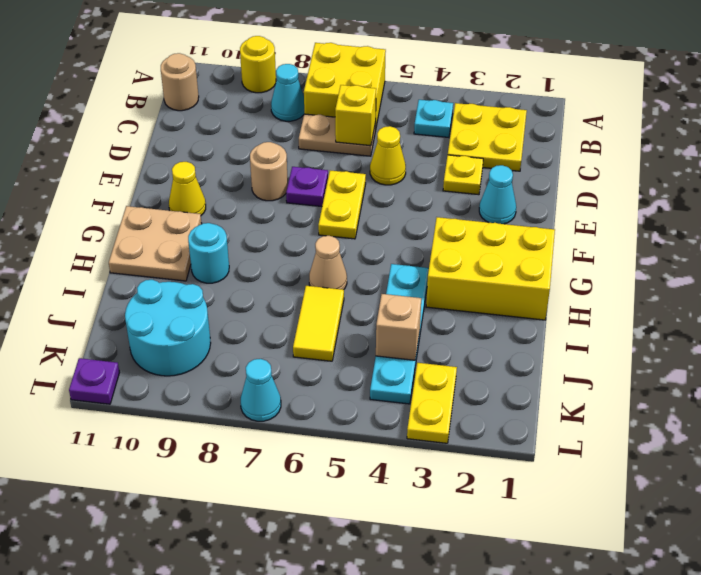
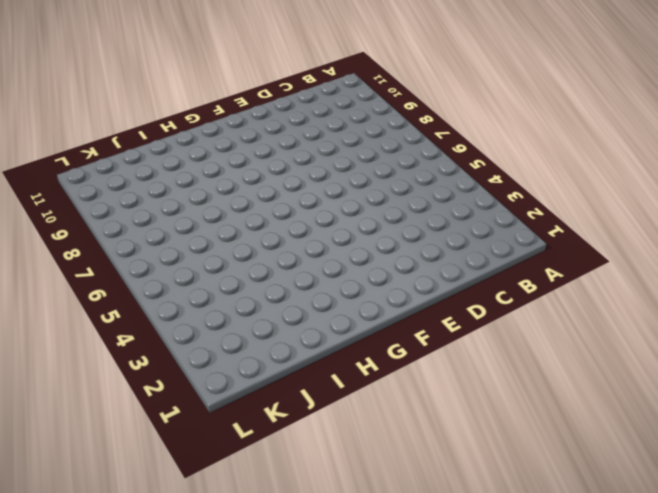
none -> yellow 2x2 brick [304,43,386,126]
none -> yellow 1x1 round brick [240,36,276,93]
none -> yellow 2x2 plate [448,103,527,171]

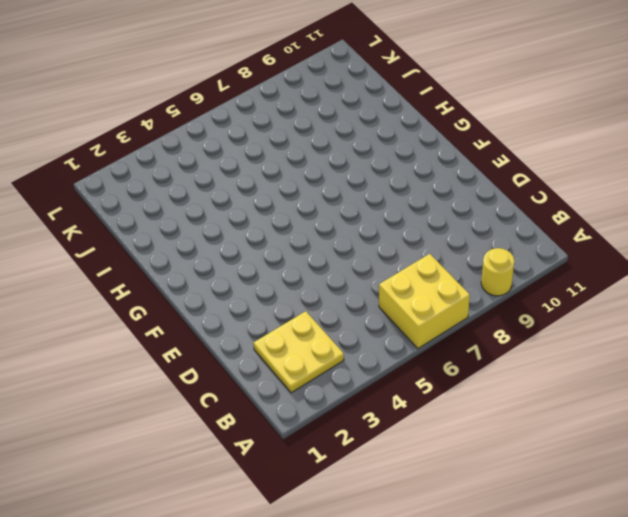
none -> cyan 1x1 plate [414,100,453,137]
none -> cyan 1x1 cone [271,64,304,121]
none -> tan 1x1 round brick [161,53,199,111]

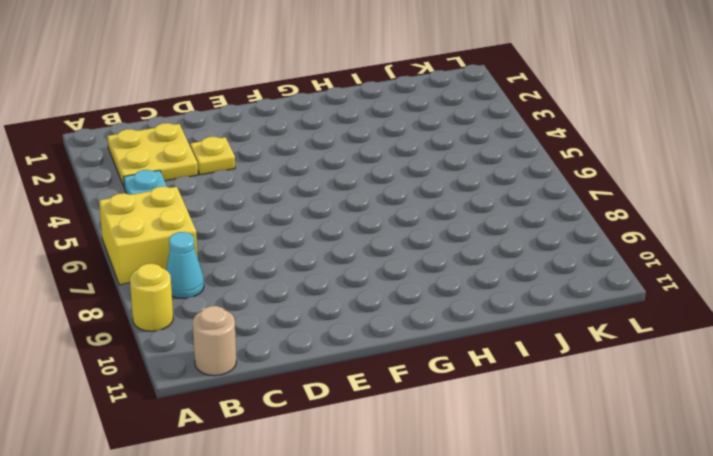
none -> tan 1x2 plate [299,114,376,156]
none -> yellow 1x1 cone [370,126,406,185]
none -> cyan 1x1 cone [479,165,516,224]

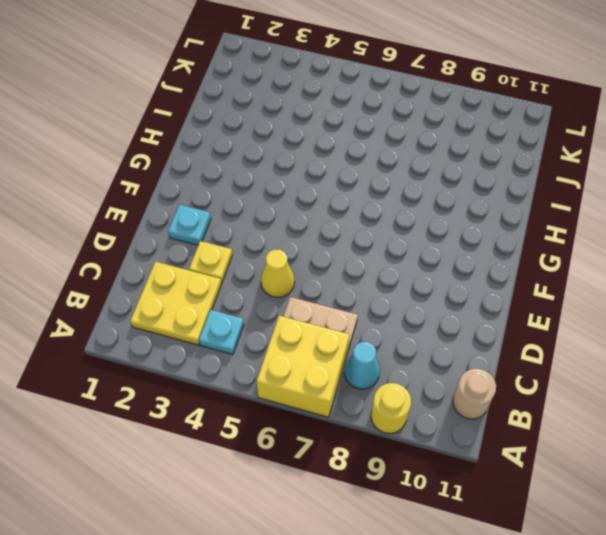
cyan 1x1 plate [168,205,211,245] -> cyan 1x1 cone [479,165,516,224]
none -> yellow 1x2 plate [318,170,366,239]
none -> purple 1x1 plate [286,167,328,206]
none -> tan 1x1 round brick [250,142,288,201]

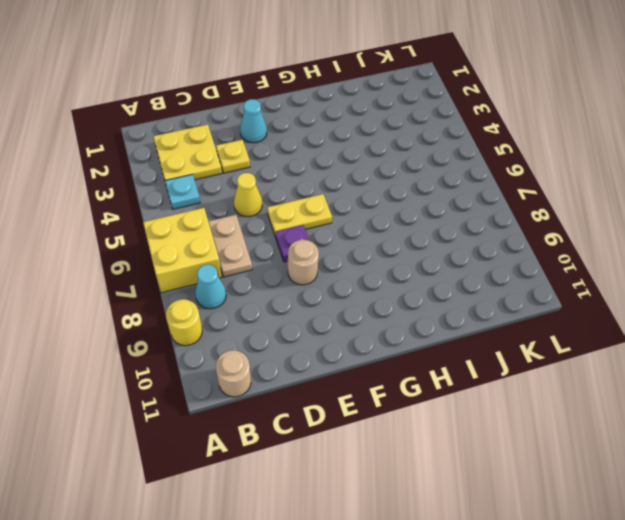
none -> yellow 1x1 cone [169,162,206,215]
none -> yellow 2x3 brick [426,217,555,320]
none -> tan 2x2 plate [109,206,202,281]

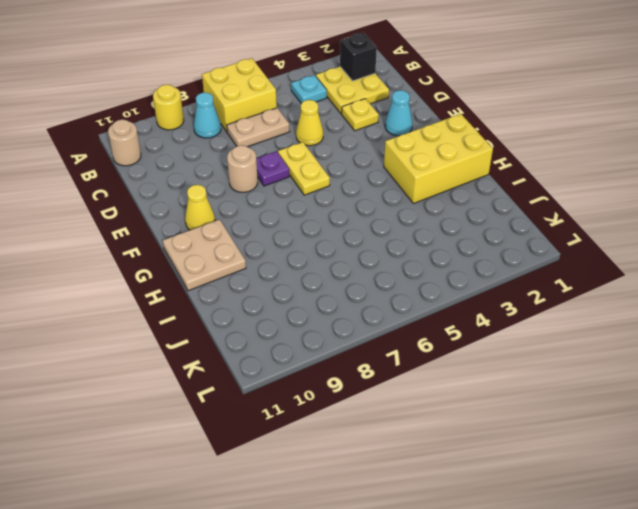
black 1x1 brick [340,33,377,81] -> none
none -> cyan 1x4 plate [370,264,429,404]
none -> tan 1x1 cone [309,236,347,290]
none -> cyan 1x1 round brick [188,223,229,283]

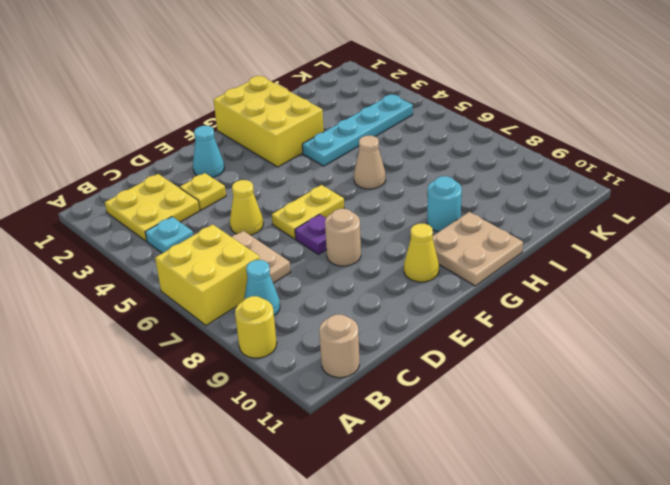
none -> yellow 1x2 tile [293,286,344,361]
none -> cyan 2x2 round brick [125,280,211,376]
none -> yellow 1x2 plate [407,363,457,443]

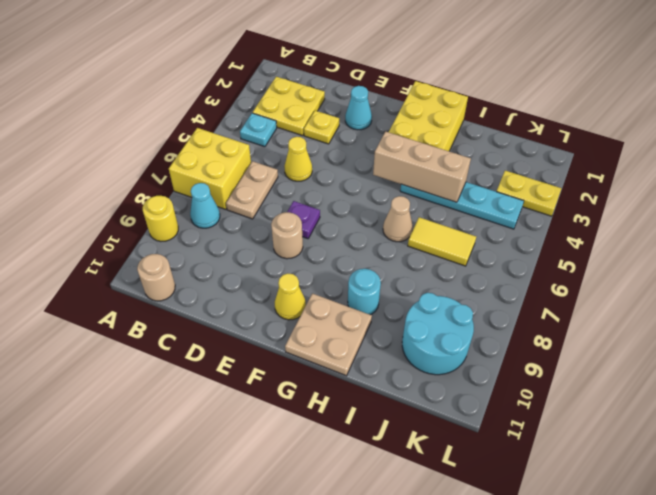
tan 1x3 brick [373,132,471,202] -> none
none -> yellow 1x2 plate [318,170,366,239]
none -> cyan 1x1 cone [241,359,281,421]
none -> purple 1x1 plate [69,358,119,404]

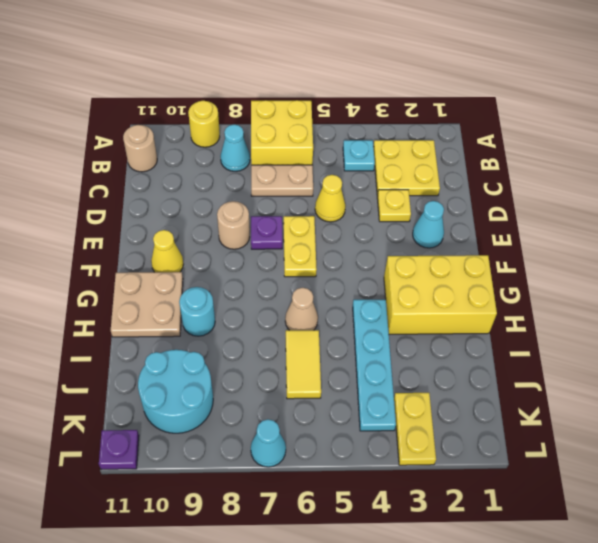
none -> yellow 1x1 brick [335,85,376,146]
none -> tan 1x1 brick [376,294,421,360]

